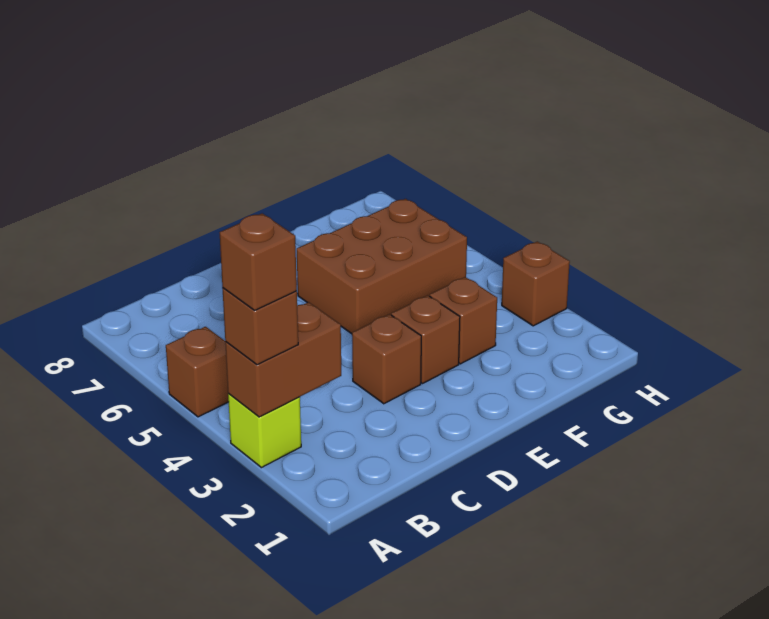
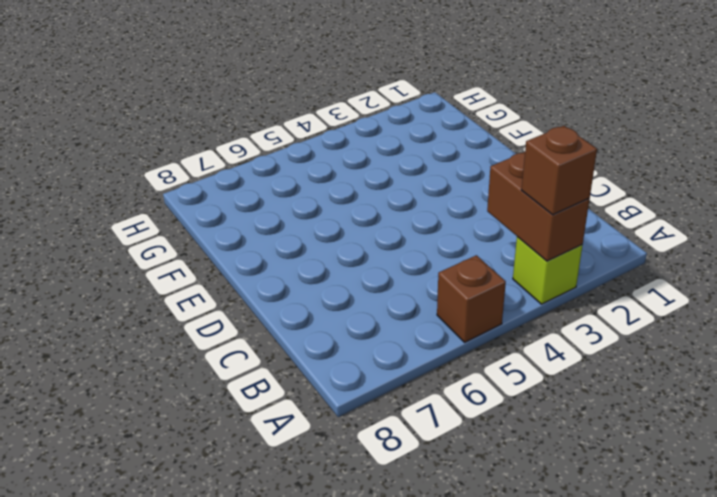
none -> brown 1x1 brick [352,314,421,404]
none -> brown 1x1 brick [391,295,460,383]

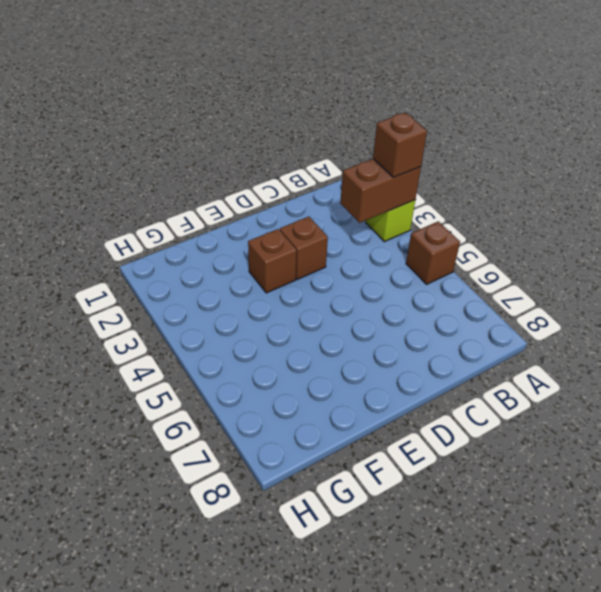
none -> brown 2x3 brick [297,199,467,334]
none -> brown 1x1 brick [430,277,497,364]

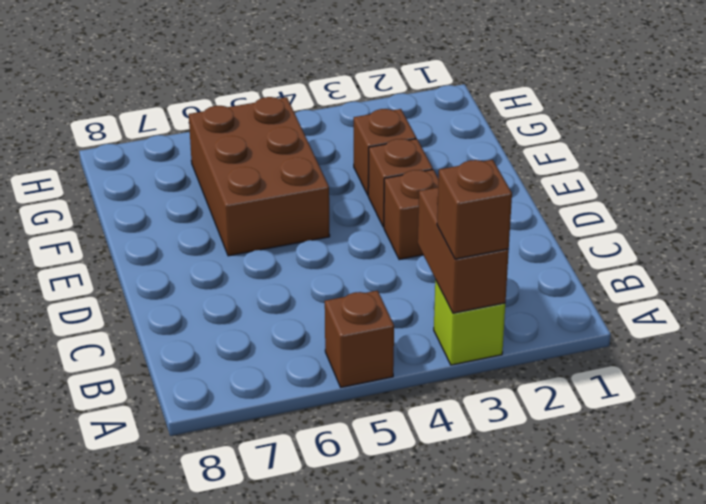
none -> brown 1x1 brick [502,241,570,326]
none -> brown 1x1 brick [219,213,297,310]

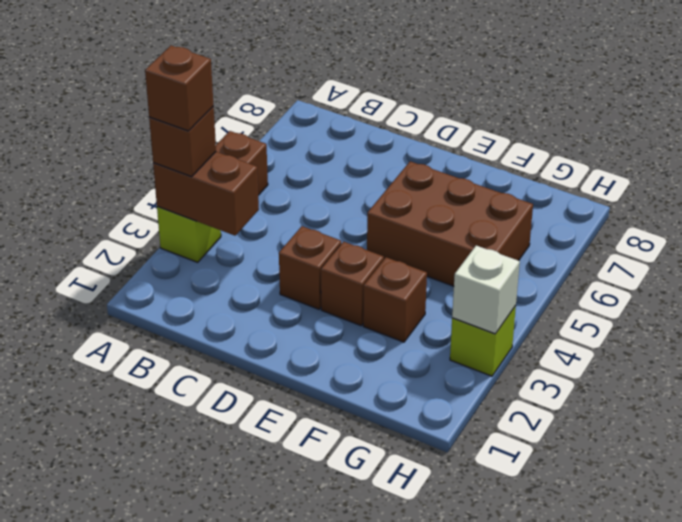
lime 1x1 brick [450,306,516,376] -> brown 1x1 brick [502,241,570,326]
white 1x1 brick [452,246,520,334] -> none

